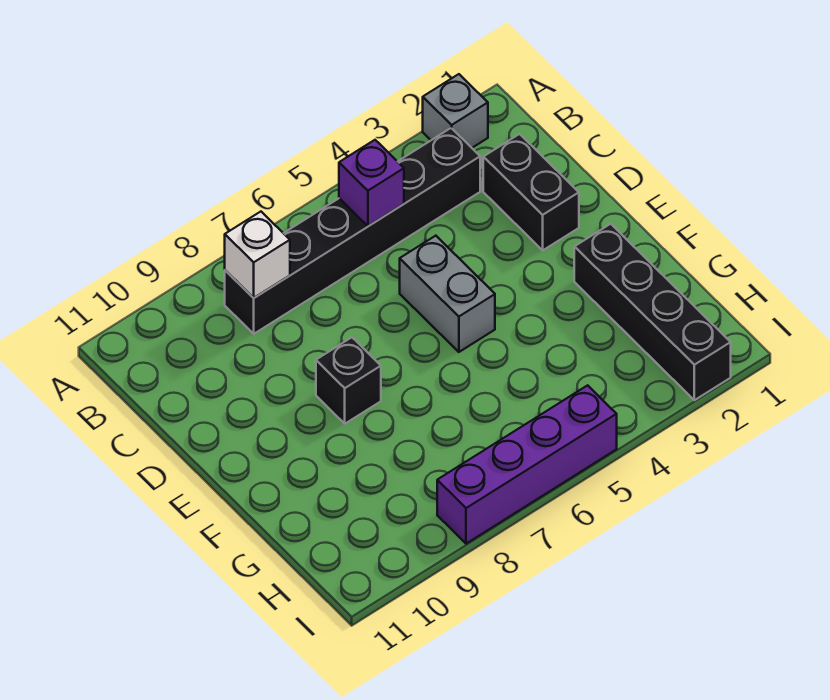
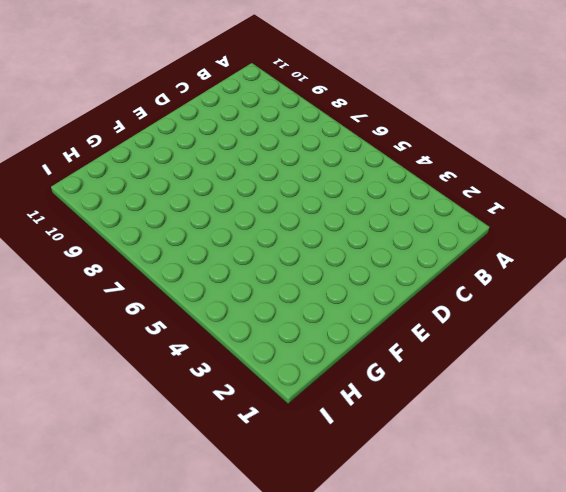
none -> grey 1x1 brick [423,74,488,148]
none -> black 1x6 brick [225,128,480,334]

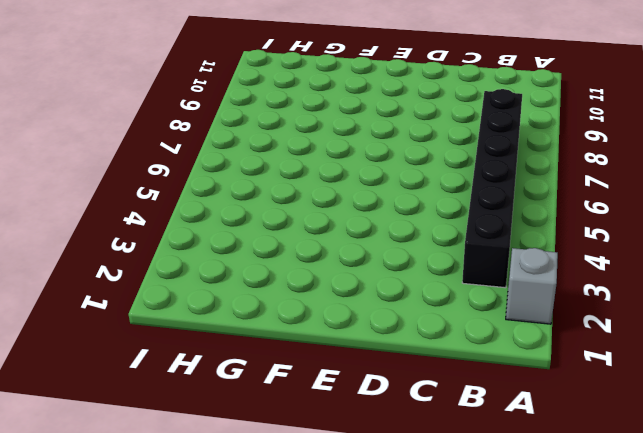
none -> black 1x2 brick [483,134,579,250]
none -> grey 1x2 brick [400,236,495,352]

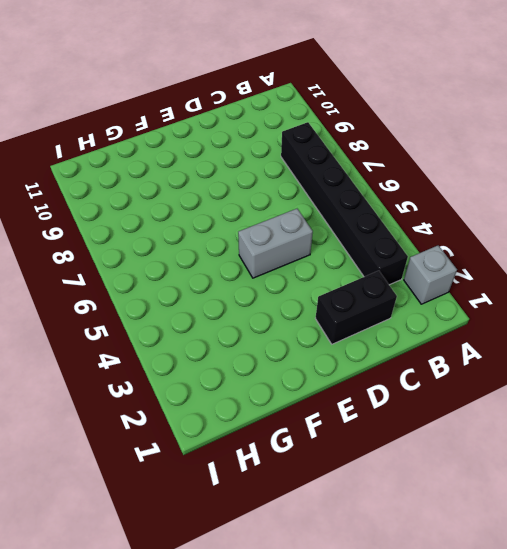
none -> black 1x1 brick [316,337,381,424]
none -> black 1x4 brick [574,224,731,400]

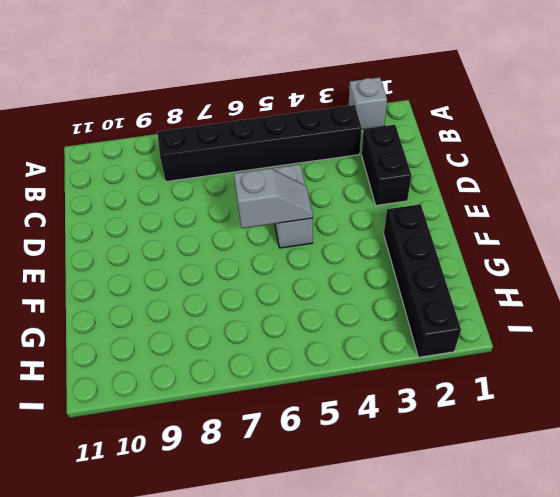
grey 1x2 slope [234,168,313,228] -> none
none -> black 1x1 brick [316,337,381,424]
none -> purple 1x4 brick [437,385,617,544]

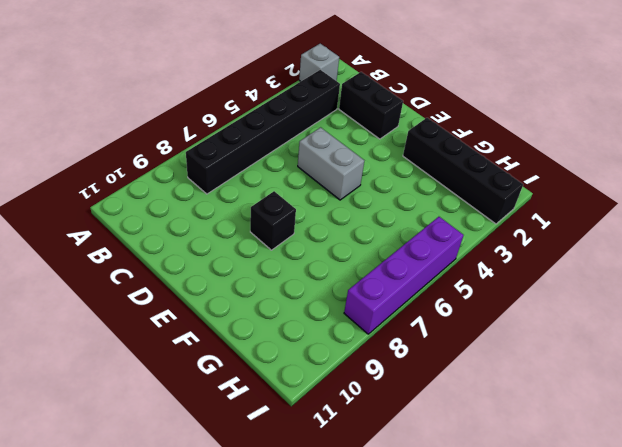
none -> purple 1x1 brick [339,140,404,226]
none -> white 1x1 brick [225,212,290,298]

